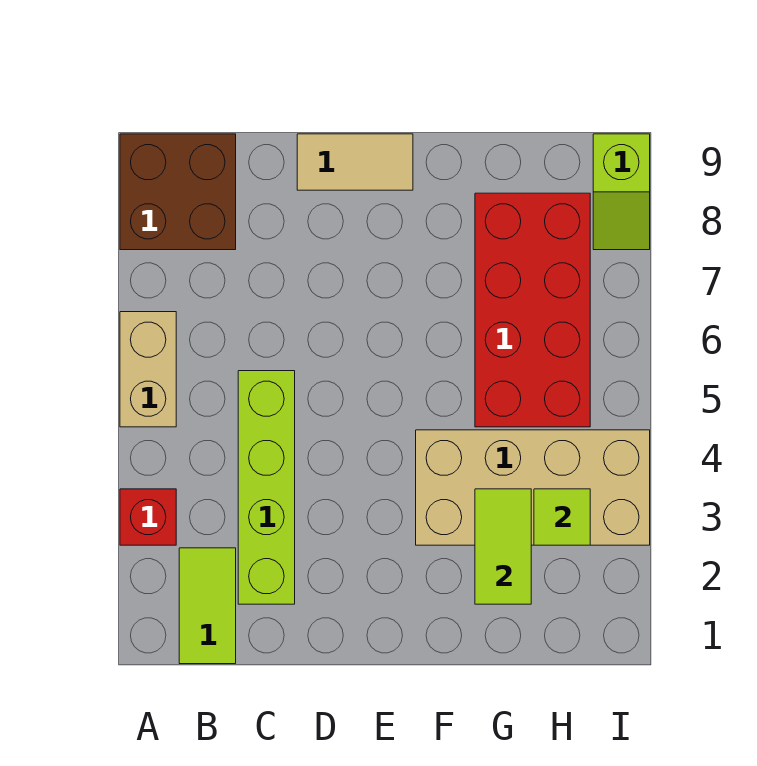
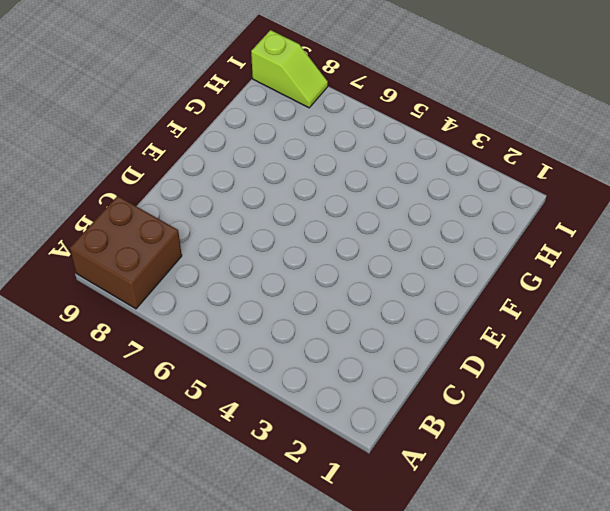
none -> red 1x1 brick [120,489,176,545]
none -> tan 1x2 brick [120,312,176,427]

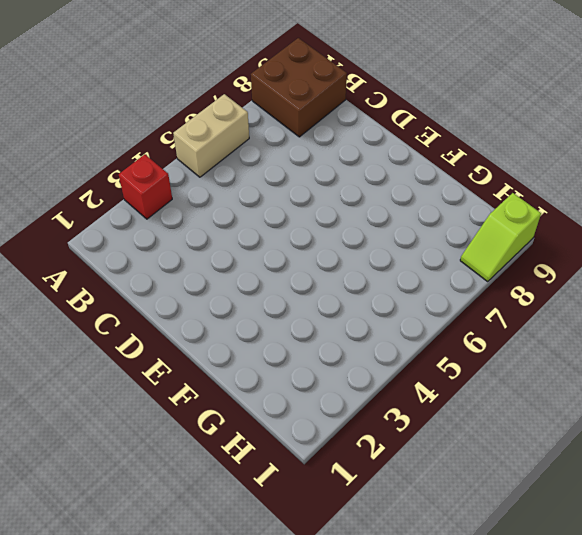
none -> lime 1x2 tile [179,548,236,664]
none -> lime 1x4 brick [238,371,295,604]

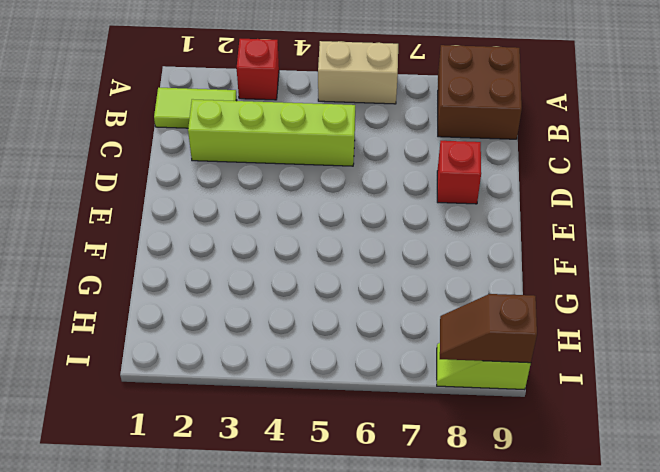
red 1x1 brick [437,141,481,204] -> none
brown 1x2 slope [440,294,537,363] -> none
none -> tan 1x2 tile [297,134,413,190]
none -> tan 2x4 brick [416,430,650,545]

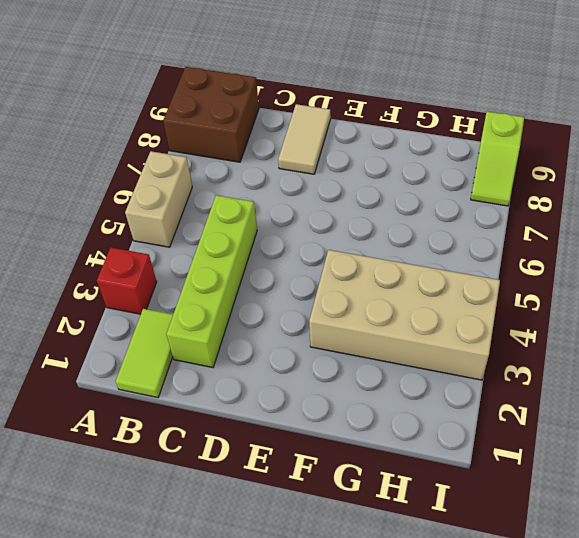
tan 1x2 tile [278,104,331,174] -> tan 1x2 tile turned to [297,134,413,190]
none -> red 2x4 brick [475,193,590,427]
none -> lime 1x2 tile [475,489,531,604]

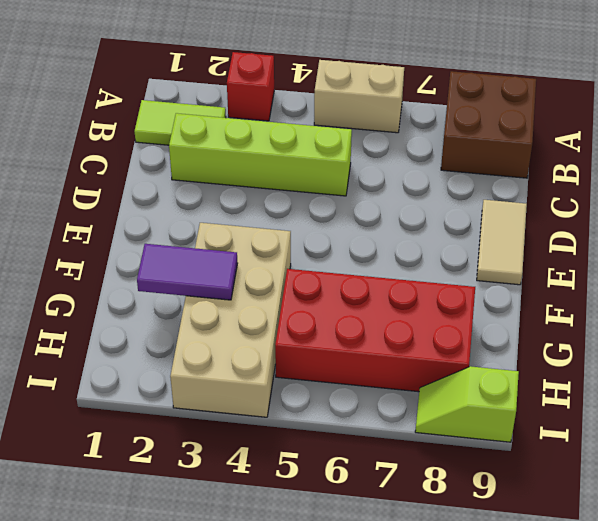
purple 1x2 tile [137,244,238,300] -> lime 1x2 tile [475,489,531,604]
none -> lime 1x1 tile [534,489,590,545]

